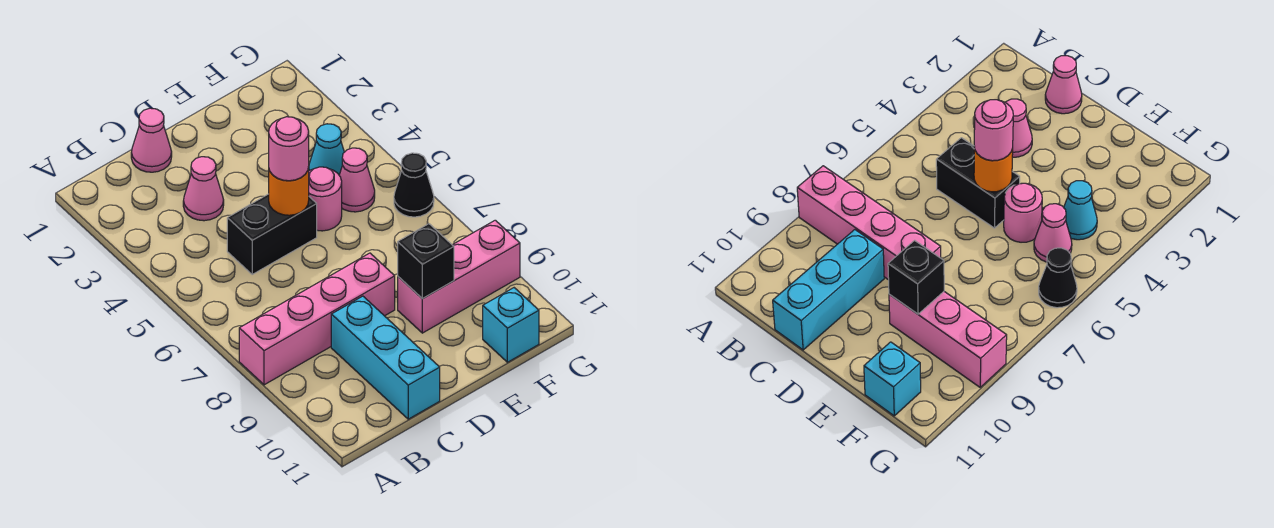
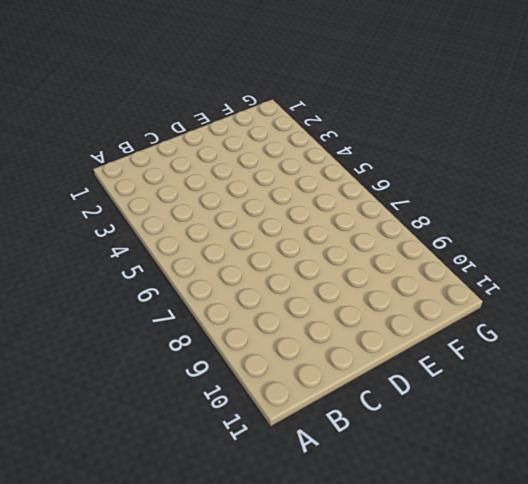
none -> pink 1x4 brick [239,253,395,385]
none -> pink 1x1 cone [131,108,172,172]
none -> pink 1x1 cone [183,157,224,221]

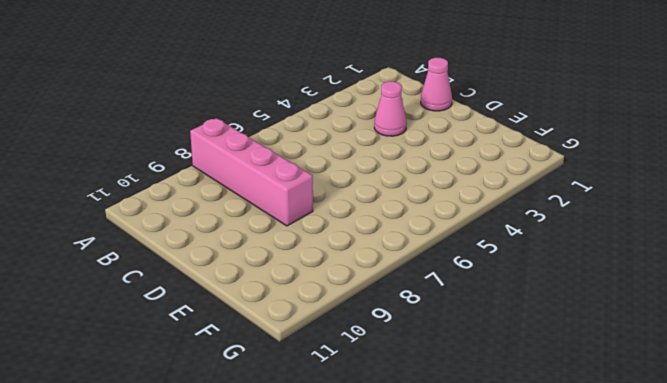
none -> black 1x2 brick [227,194,317,274]
none -> cyan 1x3 brick [331,296,440,419]
none -> pink 1x1 round brick [309,167,342,231]

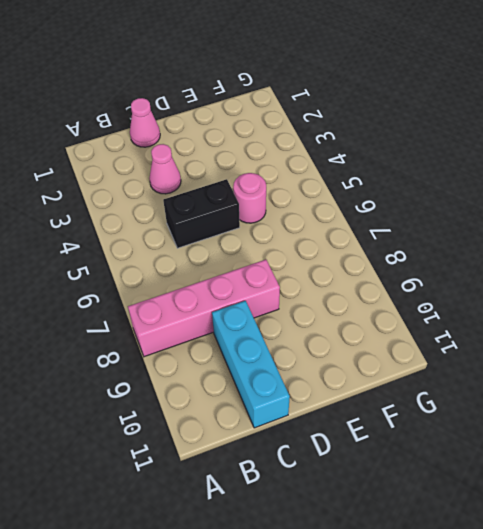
none -> pink 1x3 brick [398,220,520,333]
none -> cyan 1x1 cone [309,124,344,175]
none -> pink 1x1 cone [339,148,375,212]

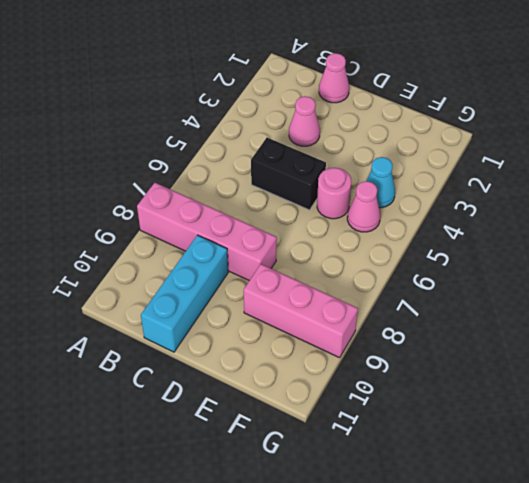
none -> cyan 1x1 brick [483,288,539,362]
none -> black 1x1 cone [394,153,434,217]
none -> orange 1x1 round brick [269,167,309,215]

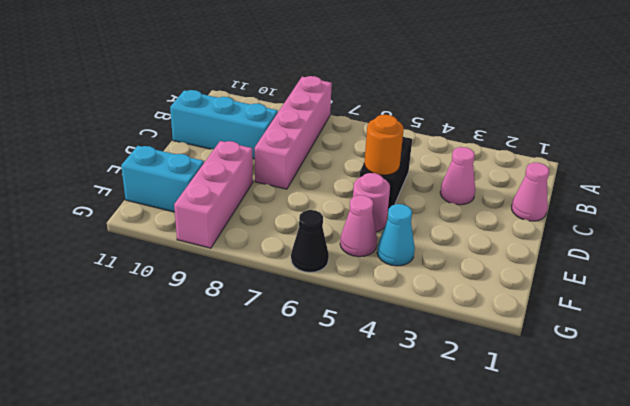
cyan 1x2 brick [121,146,204,212] -> cyan 1x1 brick [483,288,539,362]
none -> black 1x1 brick [398,224,454,299]
none -> pink 1x1 round brick [269,117,309,181]

